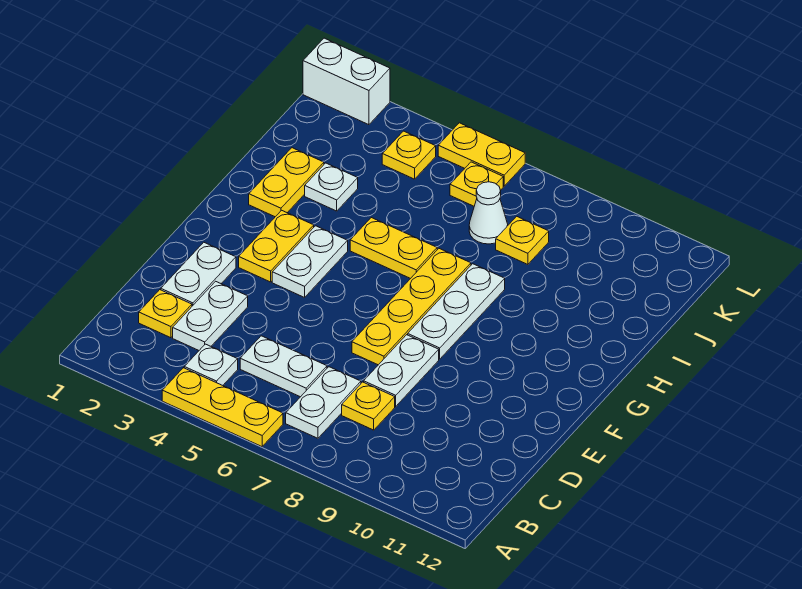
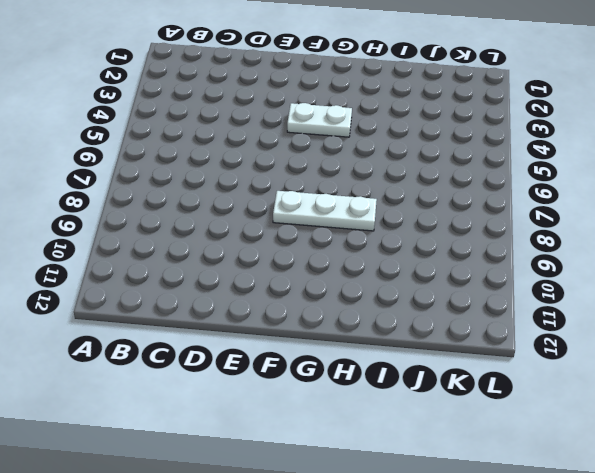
none -> yellow 1x3 plate [162,368,283,447]
none -> white 1x1 plate [184,344,238,385]
none -> white 1x2 plate [286,367,361,438]

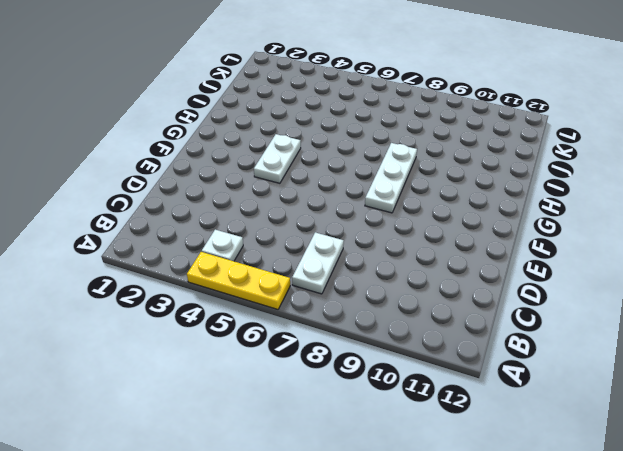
none -> yellow 1x1 plate [139,290,192,338]
none -> white 1x2 plate [173,281,248,350]
none -> white 1x2 plate [240,336,327,397]

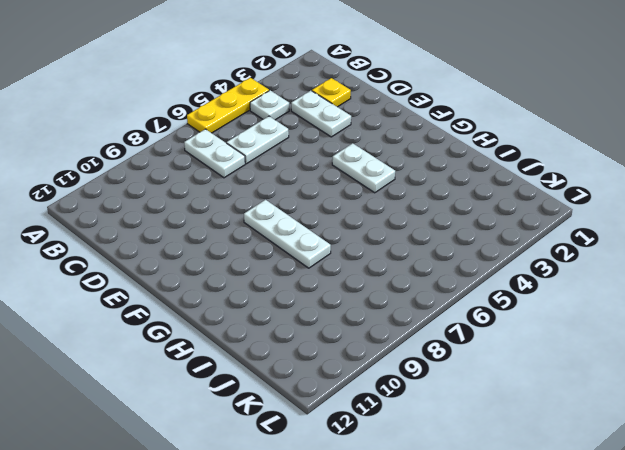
none -> yellow 1x1 plate [342,382,395,430]
none -> white 1x2 plate [161,242,236,306]
none -> white 1x2 plate [364,335,439,406]

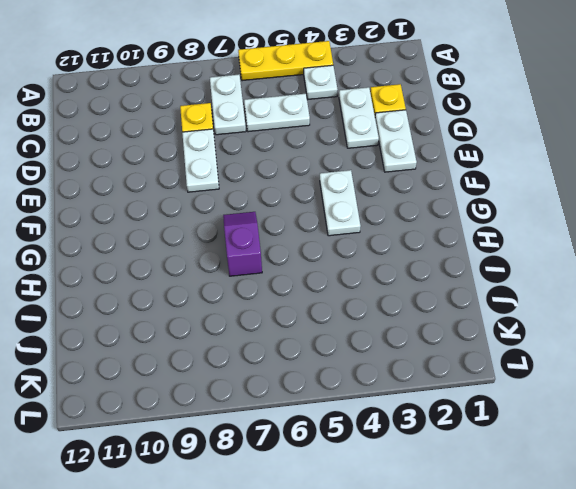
purple 1x2 slope [223,212,262,276] -> yellow 1x4 plate [352,249,471,365]
none -> yellow 1x2 plate [239,210,314,282]
none -> white 1x3 plate [408,264,505,359]
none -> yellow 1x2 plate [249,148,324,217]

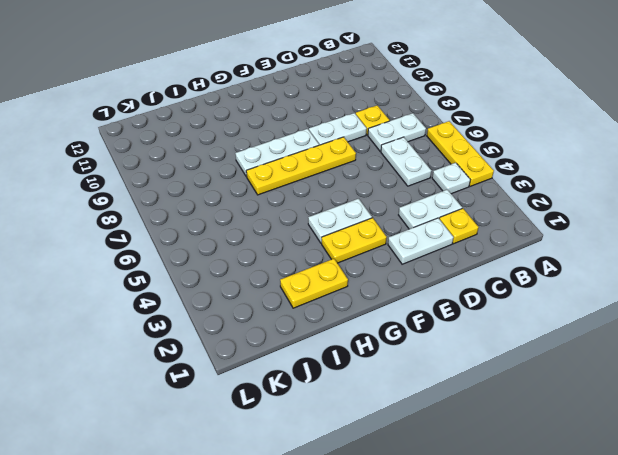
none -> yellow 1x2 plate [350,218,437,279]
none -> white 1x1 plate [305,163,358,211]
none -> white 1x1 cone [469,182,508,244]

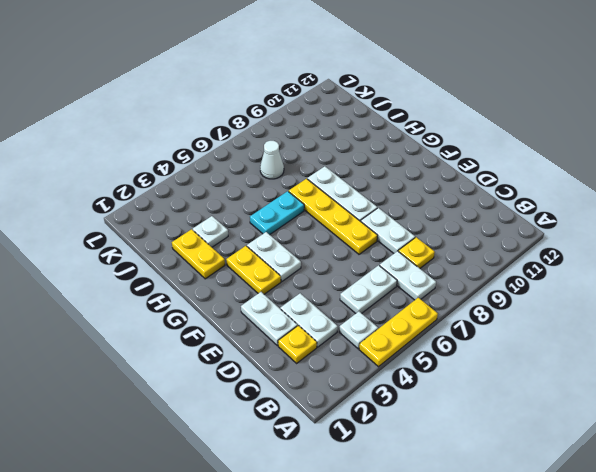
cyan 1x2 plate [250,191,304,235] -> yellow 1x2 plate [350,218,437,279]
none -> yellow 1x1 plate [496,216,549,264]
none -> yellow 1x1 plate [382,131,436,179]
none -> yellow 1x1 plate [450,162,503,206]

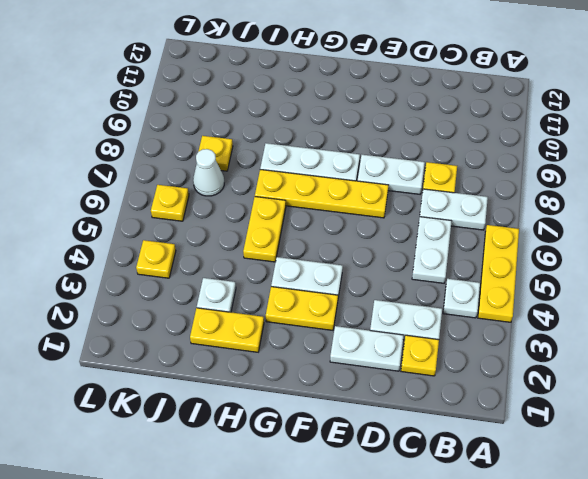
none -> white 1x2 brick [303,38,390,125]
none -> yellow 1x2 plate [438,123,525,186]

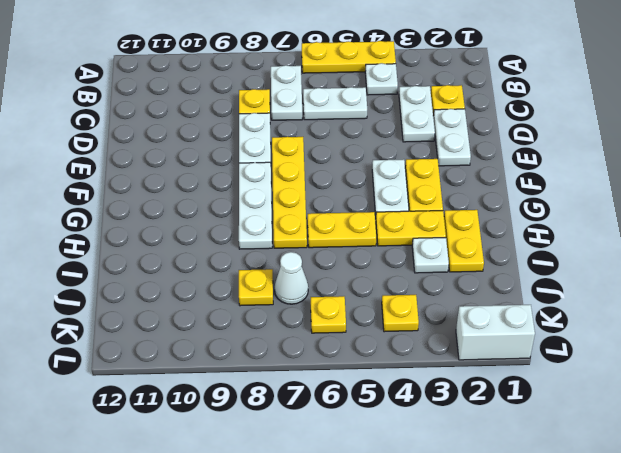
yellow 1x2 plate [376,211,446,246] -> yellow 1x2 plate moved to [438,123,525,186]

